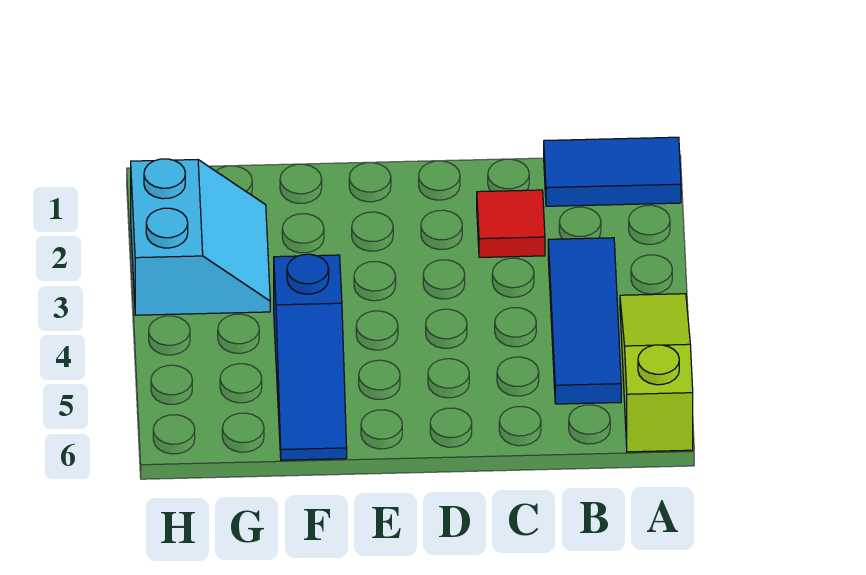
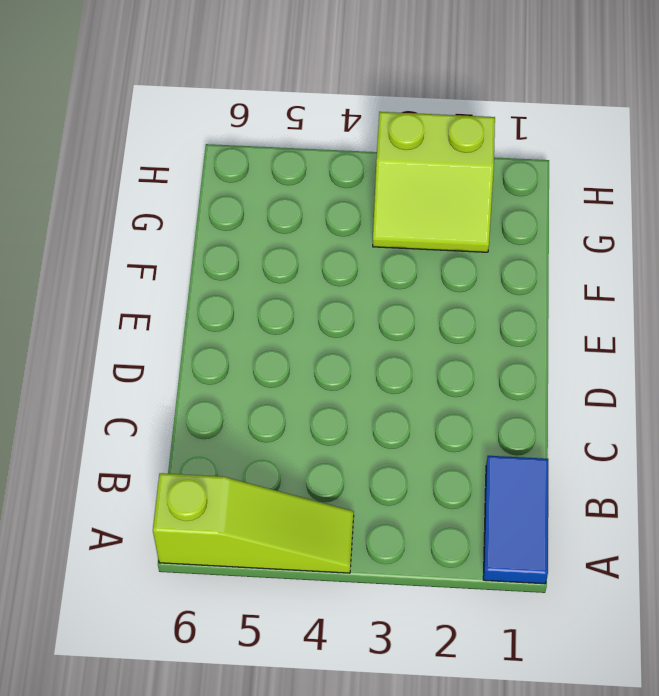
lime 2x2 slope [373,112,495,252] -> cyan 2x2 slope [131,159,270,315]
none -> blue 1x3 tile [548,238,621,404]
none -> red 1x1 tile [477,190,545,257]

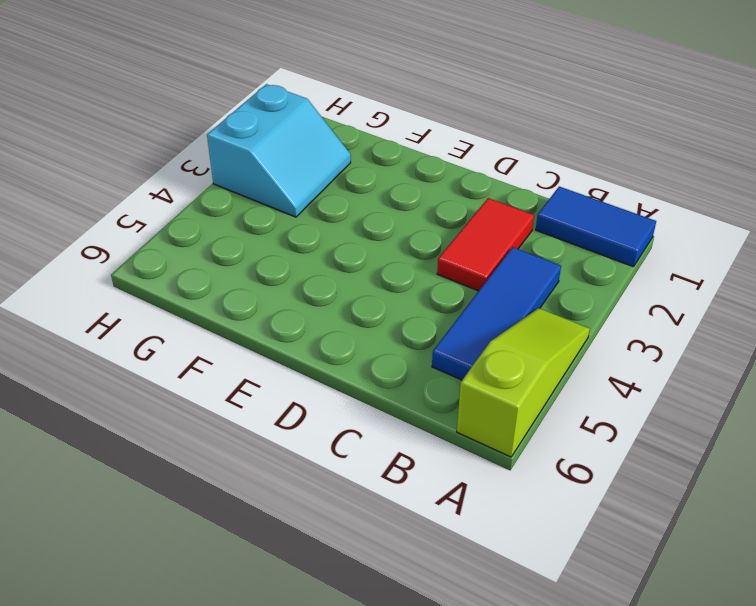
red 1x2 tile [437,198,534,291] -> red 1x1 tile [477,190,545,257]
none -> blue 1x3 slope [274,254,347,460]

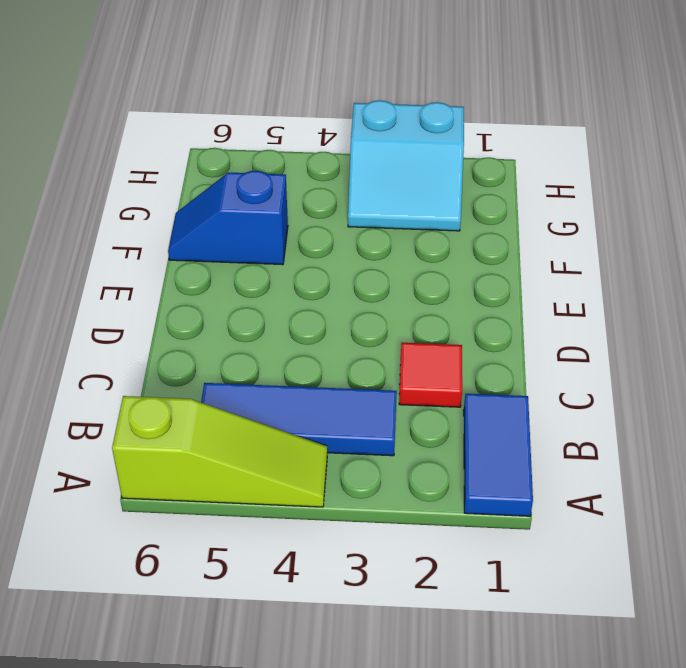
blue 1x2 slope [168,171,288,265] -> blue 1x3 slope [274,254,347,460]

